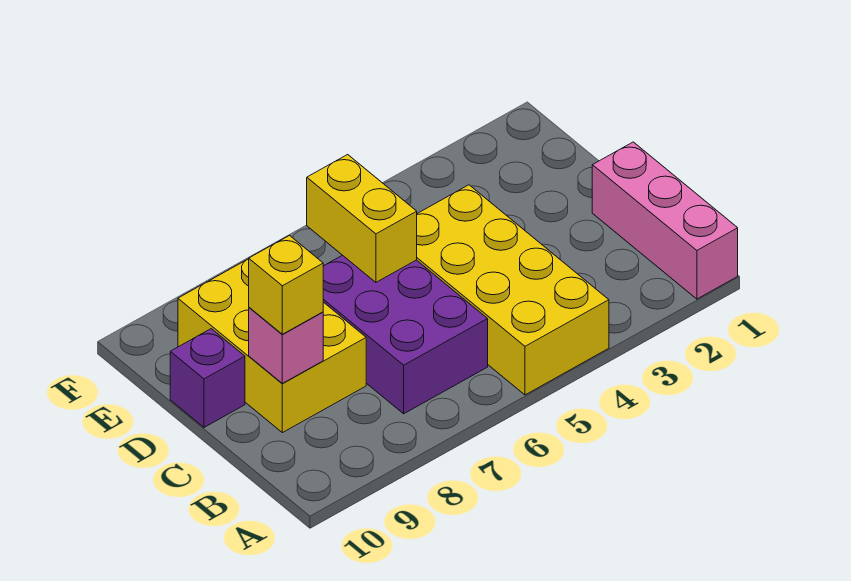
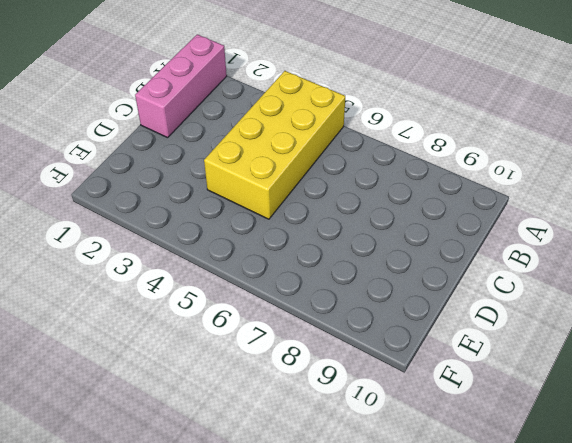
none -> purple 2x3 brick [323,255,488,414]
none -> yellow 2x3 brick [178,259,366,433]

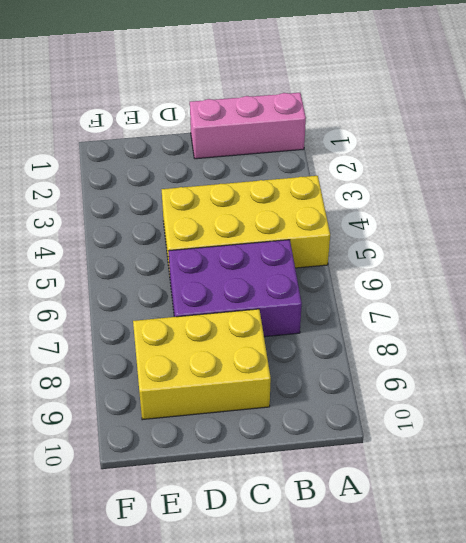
none -> purple 1x1 brick [170,329,245,427]
none -> pink 1x1 brick [249,308,323,383]

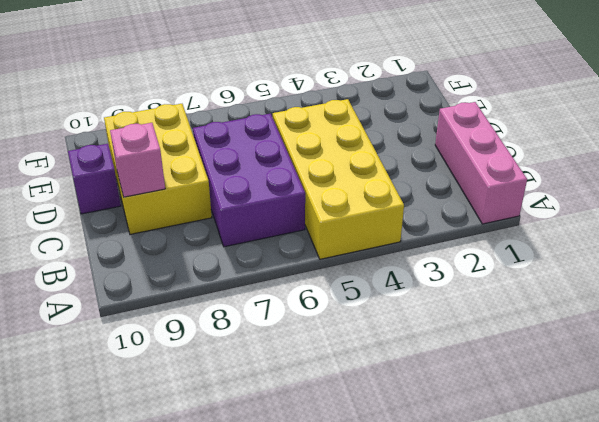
none -> yellow 1x2 brick [307,155,417,282]
none -> yellow 1x1 brick [249,236,323,334]

